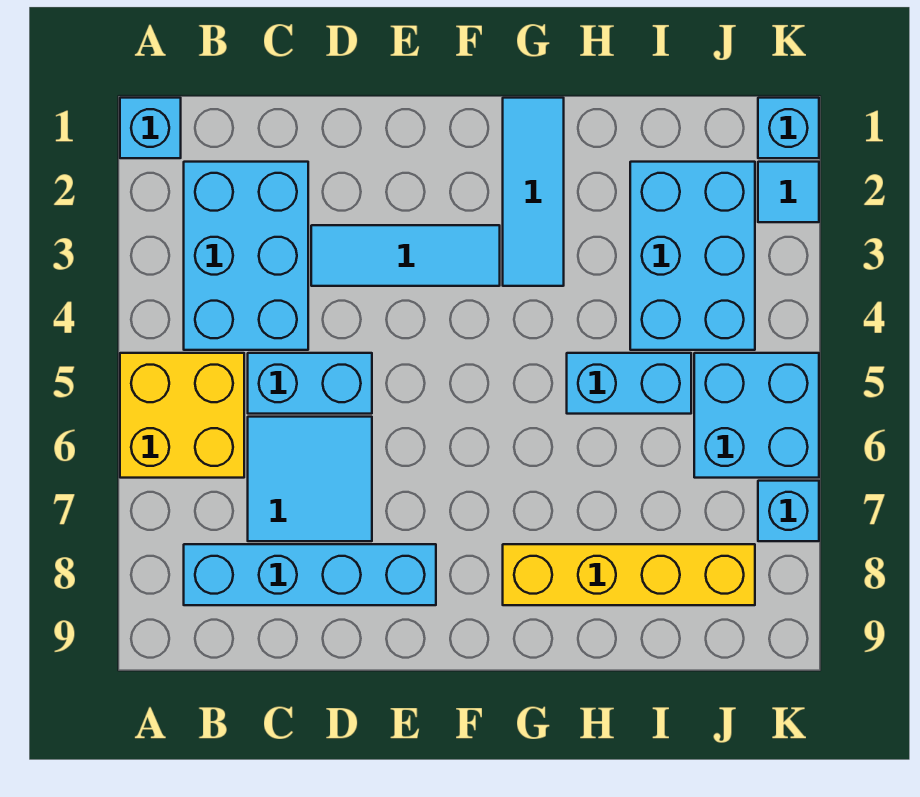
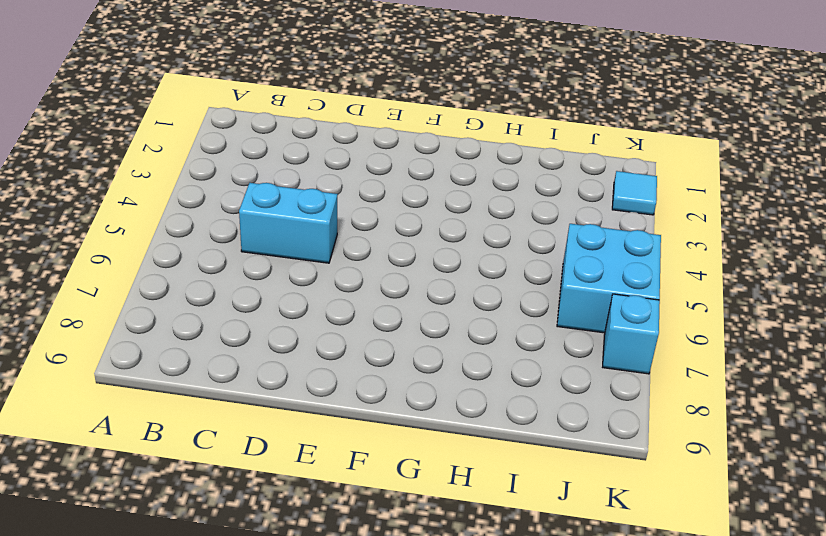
none -> cyan 1x1 brick [120,98,181,158]
none -> yellow 2x2 brick [120,353,244,478]
none -> cyan 2x3 brick [184,162,308,350]

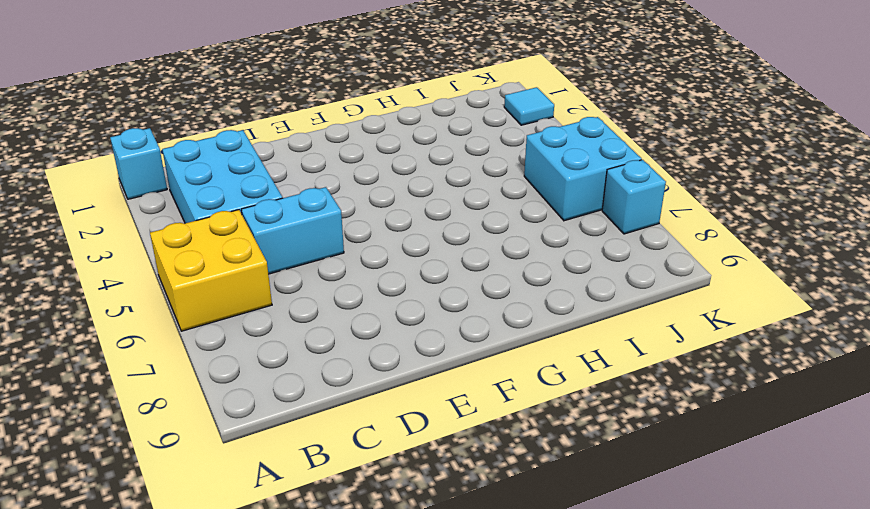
none -> cyan 1x4 brick [184,544,436,605]
none -> cyan 2x2 tile [248,417,372,541]
none -> cyan 1x3 tile [311,225,500,286]

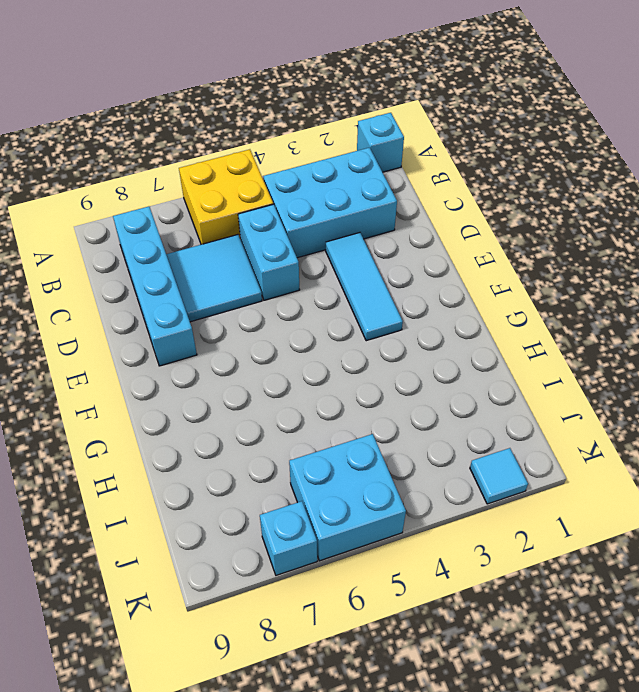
none -> cyan 1x3 tile [503,98,564,286]
none -> yellow 1x4 brick [503,544,755,605]
none -> cyan 1x2 brick [567,353,691,414]

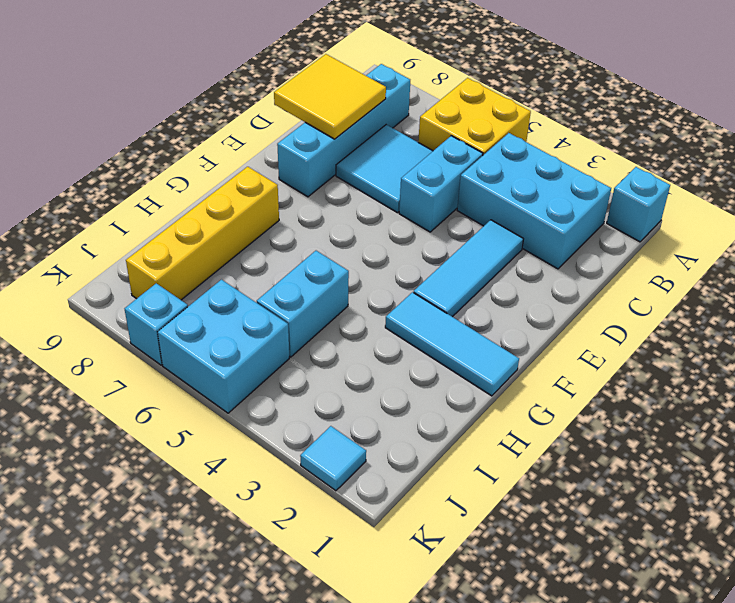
yellow 2x2 tile [274,54,386,139] -> none
none -> cyan 2x3 brick [630,162,755,350]
none -> cyan 1x1 brick [758,98,819,158]

